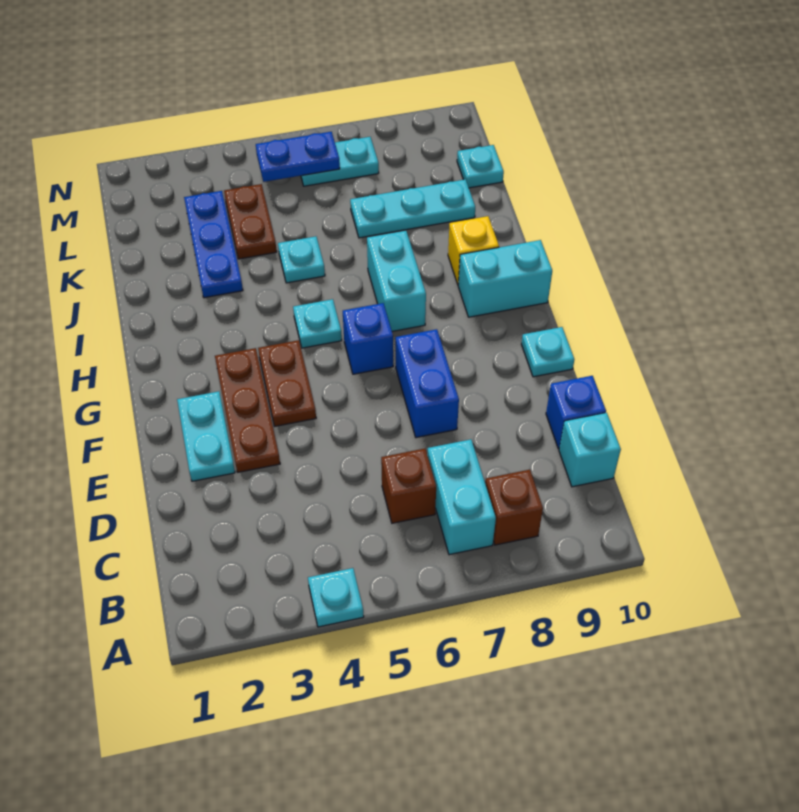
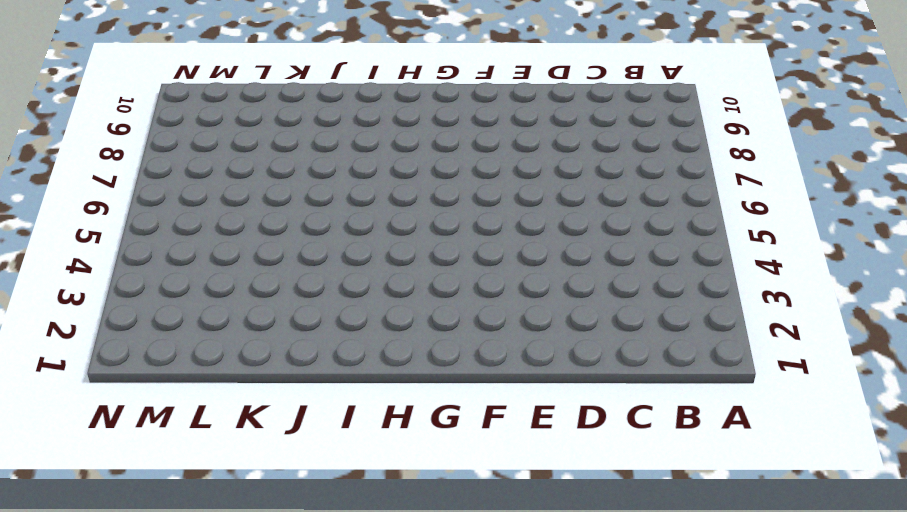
none -> cyan 1x1 plate [308,568,364,627]
none -> cyan 1x2 brick [427,439,496,555]
none -> brown 1x1 brick [485,470,543,545]

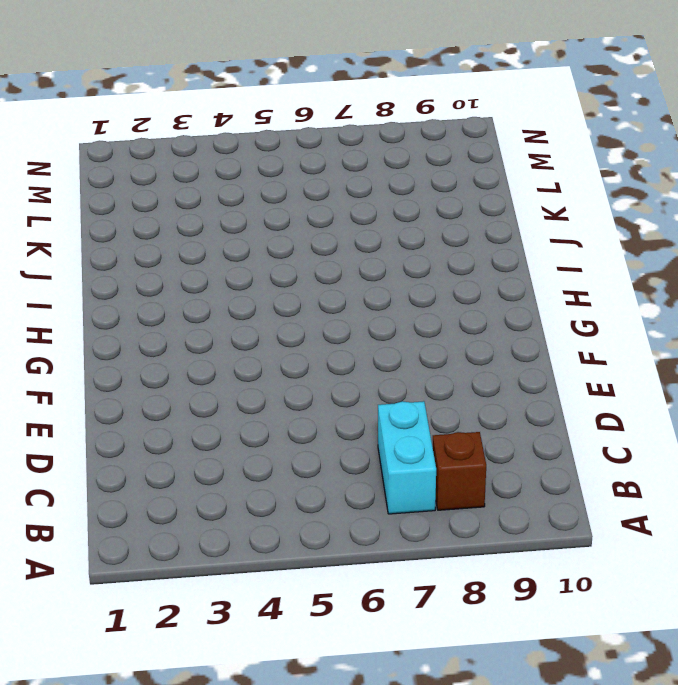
none -> cyan 1x1 plate [308,568,364,627]
none -> brown 1x1 brick [381,449,436,523]
none -> cyan 1x1 brick [559,413,621,487]

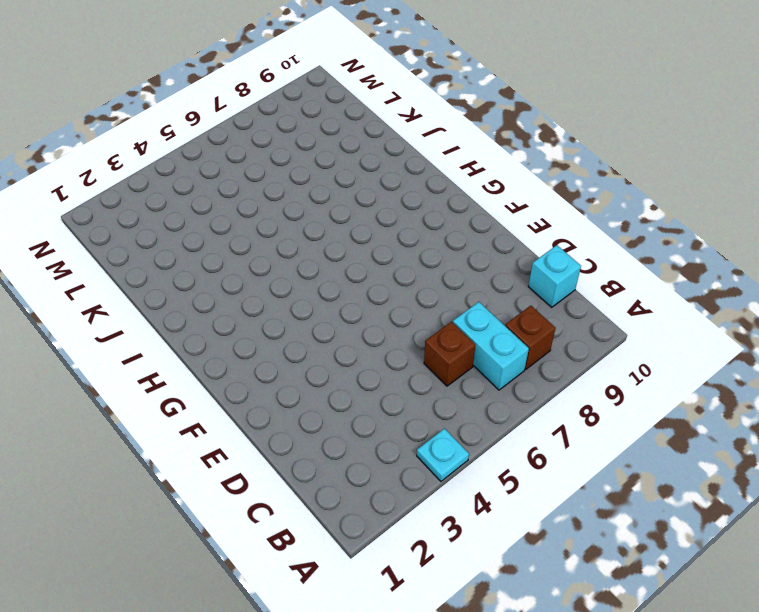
none -> blue 1x1 brick [546,376,606,449]
none -> cyan 1x2 plate [177,391,235,481]
none -> brown 1x3 plate [215,348,280,472]

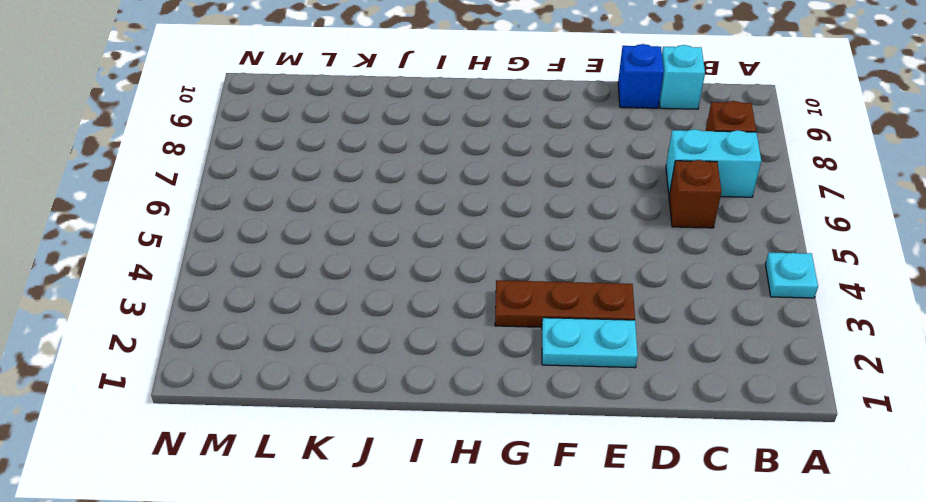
none -> blue 1x2 brick [396,329,459,438]
none -> brown 1x2 plate [258,340,316,426]
none -> cyan 1x1 plate [521,327,574,377]

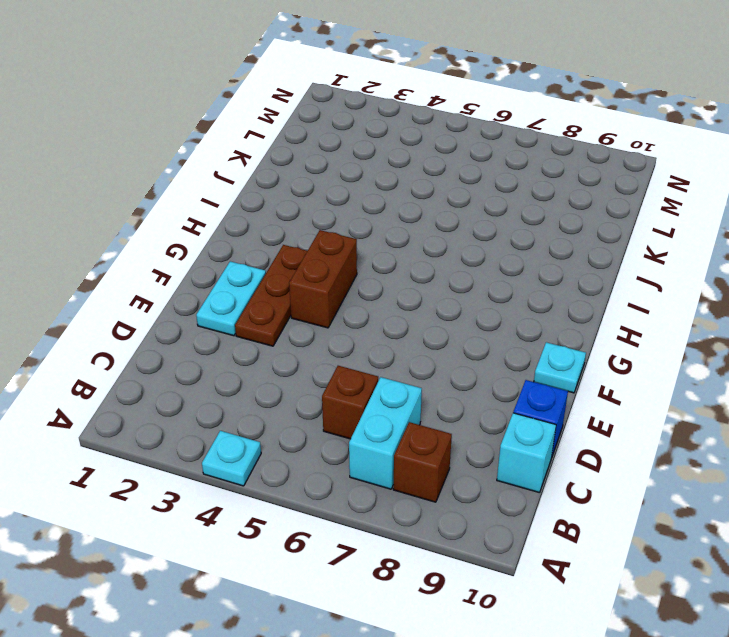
brown 1x2 brick [289,230,357,328] -> brown 1x2 plate [258,340,316,426]
none -> blue 1x2 brick [396,329,459,438]
none -> blue 1x1 brick [343,303,393,374]
none -> cyan 1x1 plate [293,299,342,348]

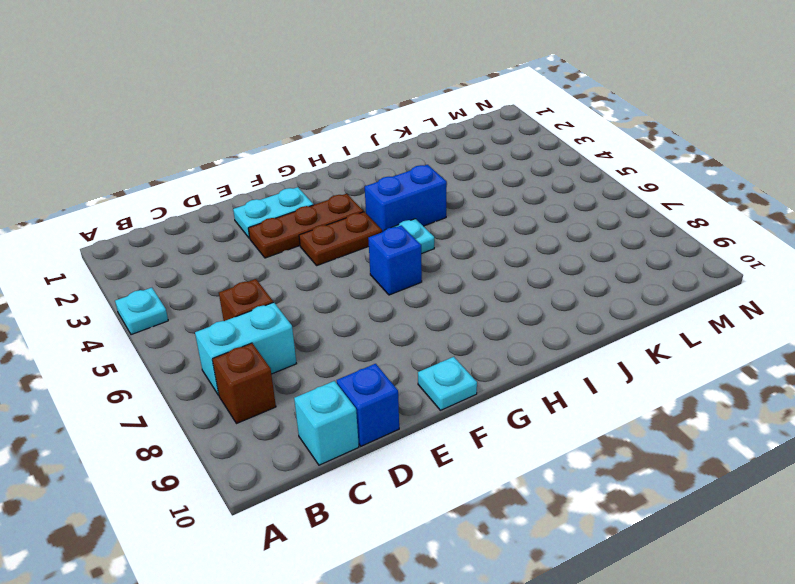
blue 1x2 brick [365,165,447,232] -> blue 1x2 brick moved to [396,329,459,438]
none -> cyan 1x2 brick [367,231,426,331]
none -> cyan 1x2 brick [458,240,552,317]
none -> yellow 1x1 brick [448,216,499,284]

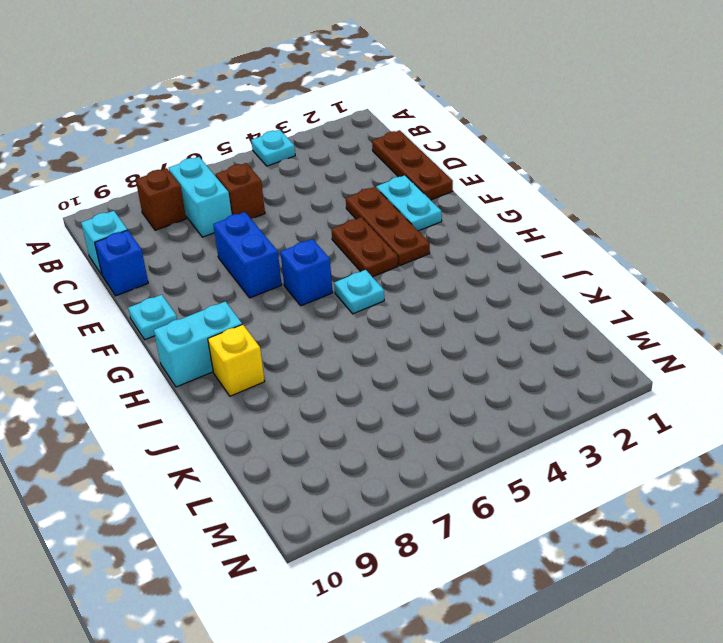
brown 1x3 plate [372,130,453,200] -> none
none -> cyan 1x2 brick [367,231,426,331]
none -> blue 1x3 plate [184,191,243,298]
none -> cyan 1x1 plate [278,236,325,283]

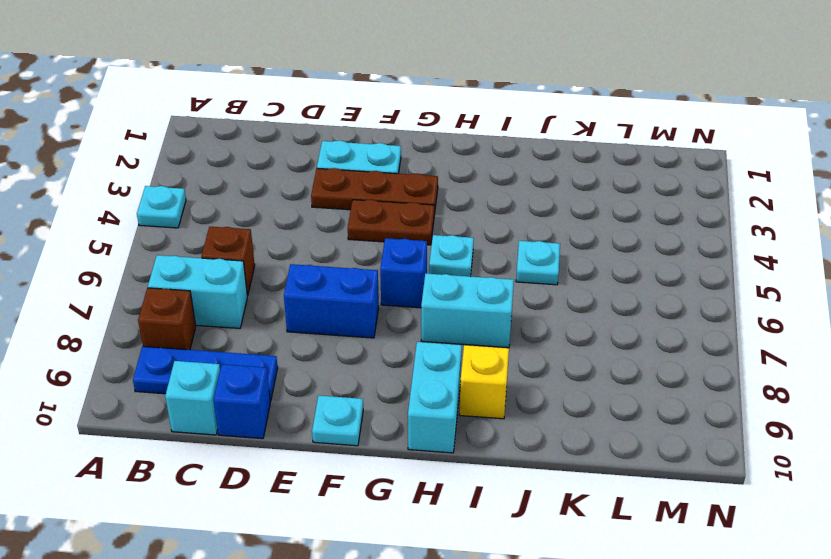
blue 1x3 plate [133,346,278,401] -> blue 1x3 plate moved to [184,191,243,298]
none -> brown 1x2 plate [224,184,277,259]
none -> cyan 1x3 plate [350,179,475,238]
none -> cyan 1x1 plate [457,145,504,188]

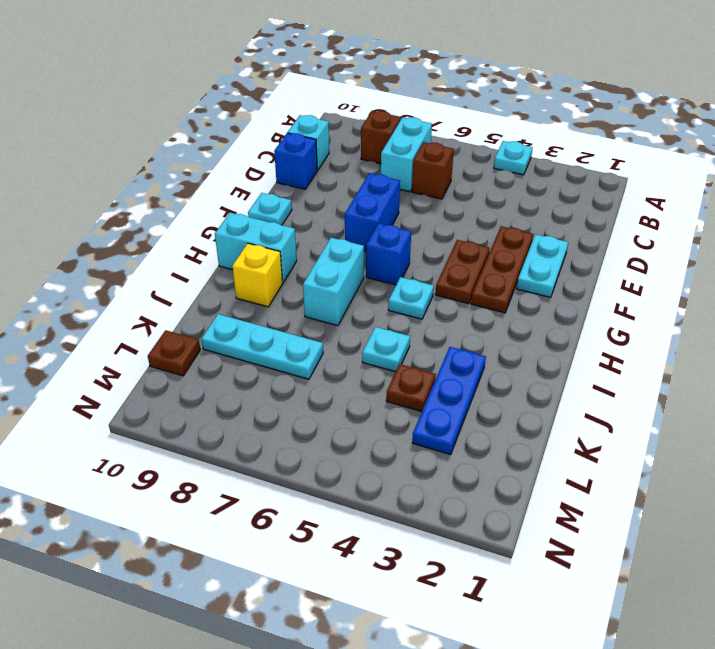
brown 1x1 plate [386,364,436,412] -> brown 1x2 plate [224,184,277,259]
brown 1x1 plate [148,330,200,376] -> cyan 1x1 plate [457,145,504,188]
none -> cyan 1x2 plate [301,137,379,186]
none -> blue 1x2 plate [256,132,340,182]

